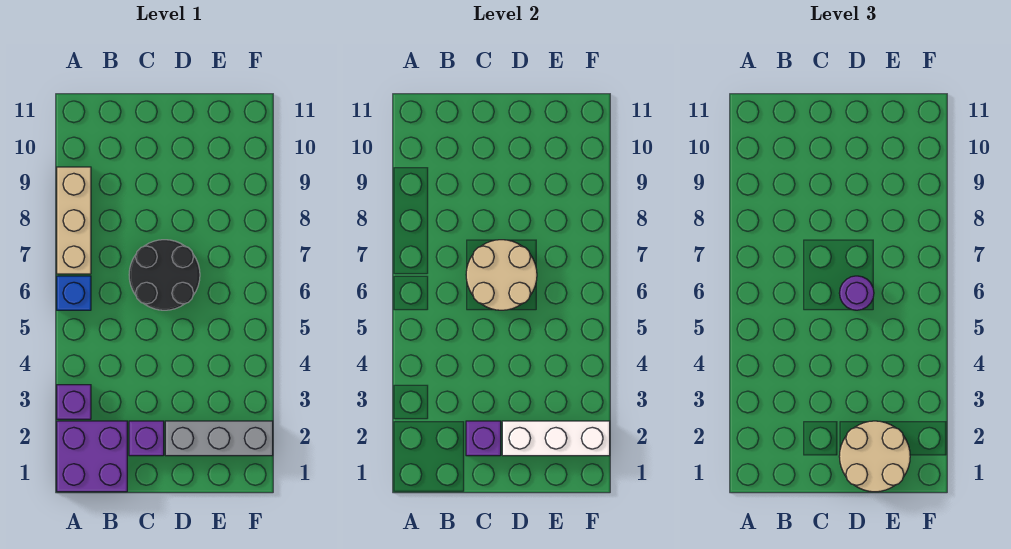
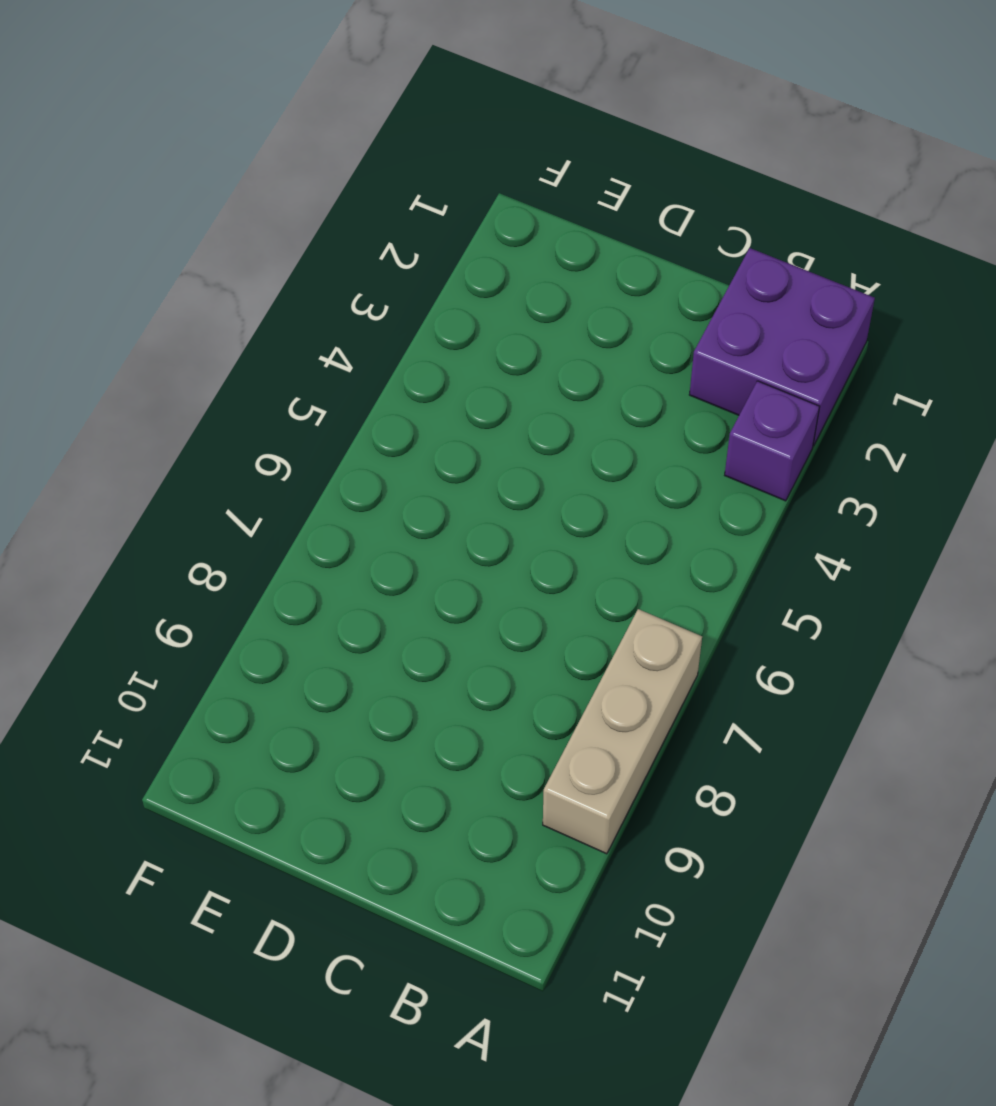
none -> blue 1x1 brick [57,276,91,310]
none -> purple 1x1 brick [129,421,164,456]
none -> black 2x2 round brick [129,240,200,310]

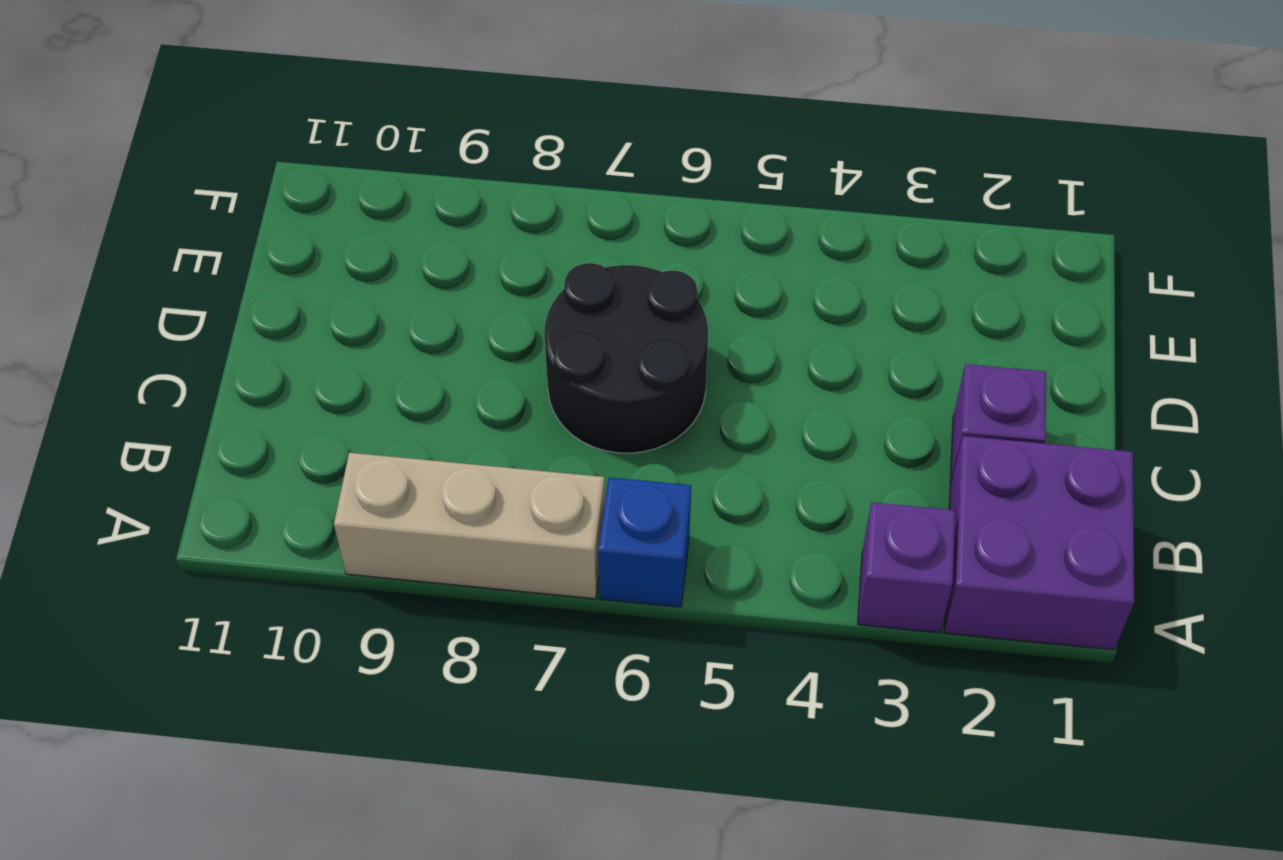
none -> grey 1x3 brick [165,421,273,456]
none -> purple 1x1 brick [466,421,501,456]
none -> tan 2x2 round brick [466,240,537,310]

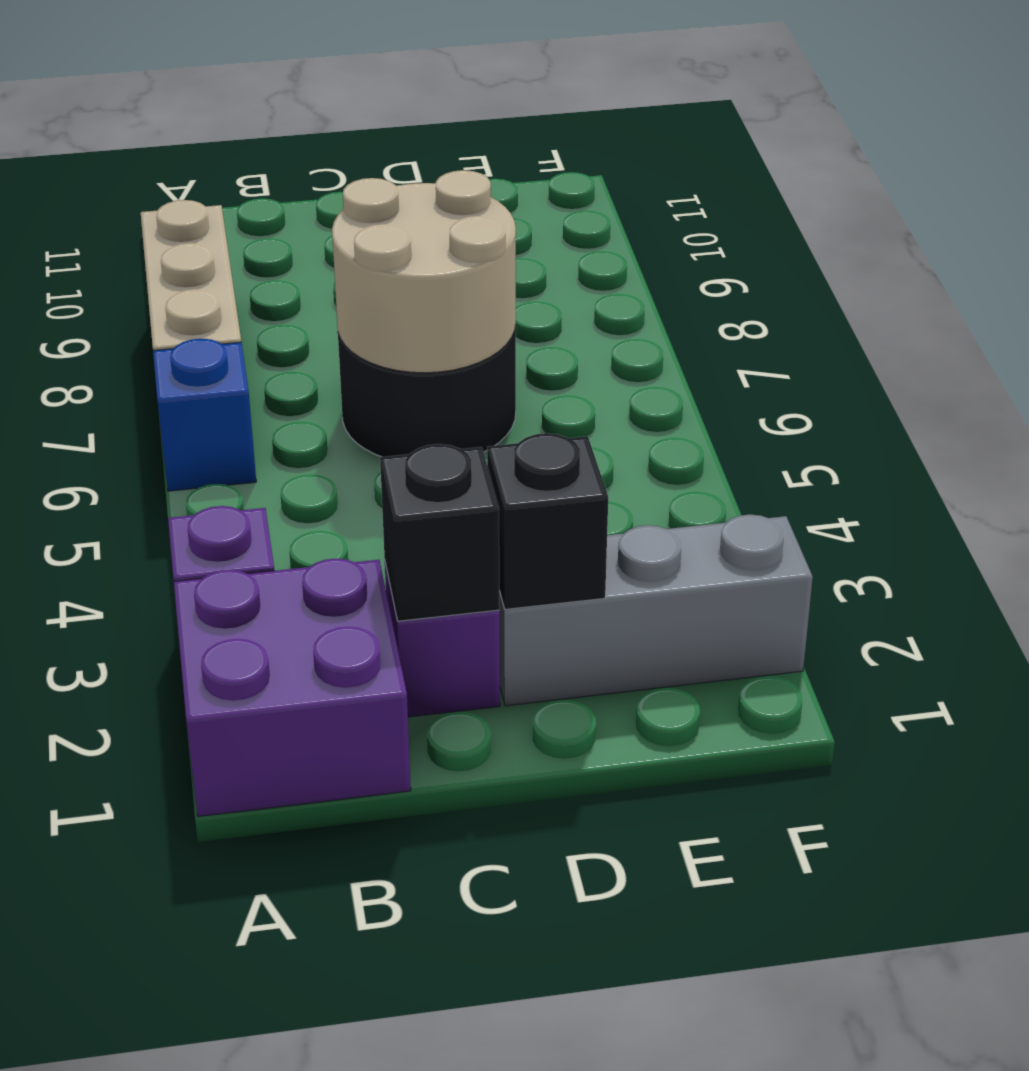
black 1x1 brick [380,444,500,621] -> purple 1x1 brick [466,421,501,456]
black 1x1 brick [487,433,608,609] -> white 1x3 brick [502,421,610,456]
none -> tan 2x2 round brick [839,421,910,492]
none -> purple 1x1 round brick [839,276,874,310]

